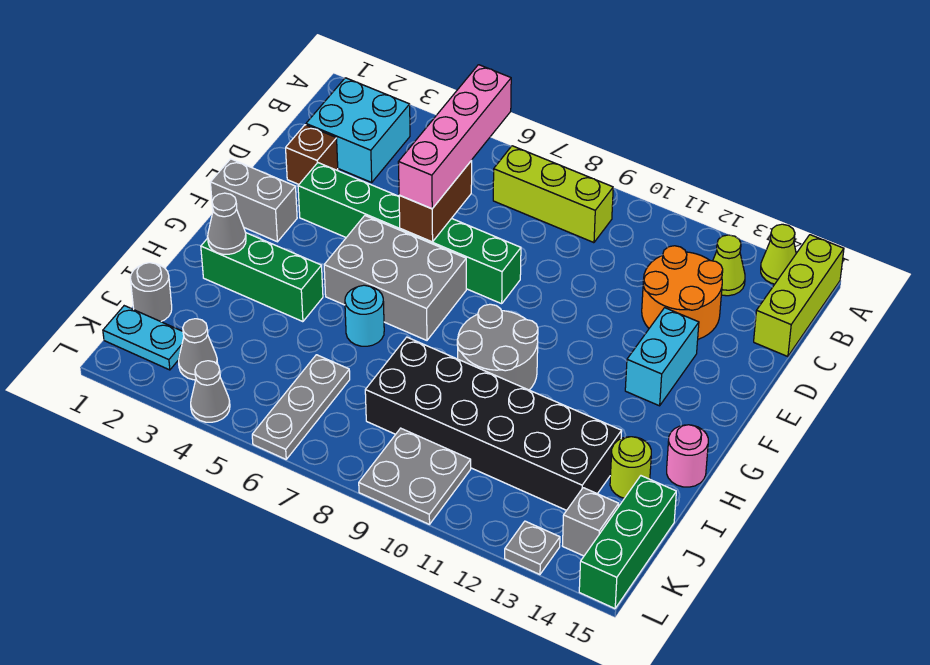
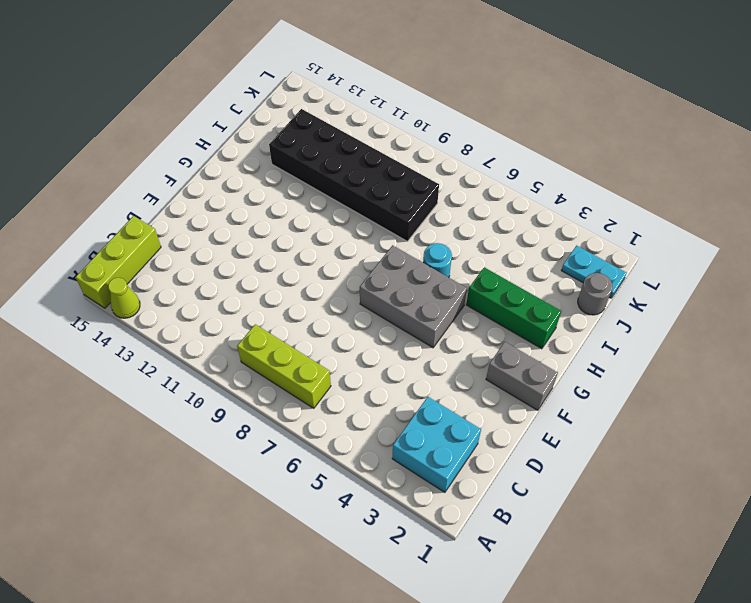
none -> lime 1x1 cone [713,235,745,296]
none -> orange 2x2 round brick [642,246,723,339]
none -> brown 1x1 brick [286,125,338,184]

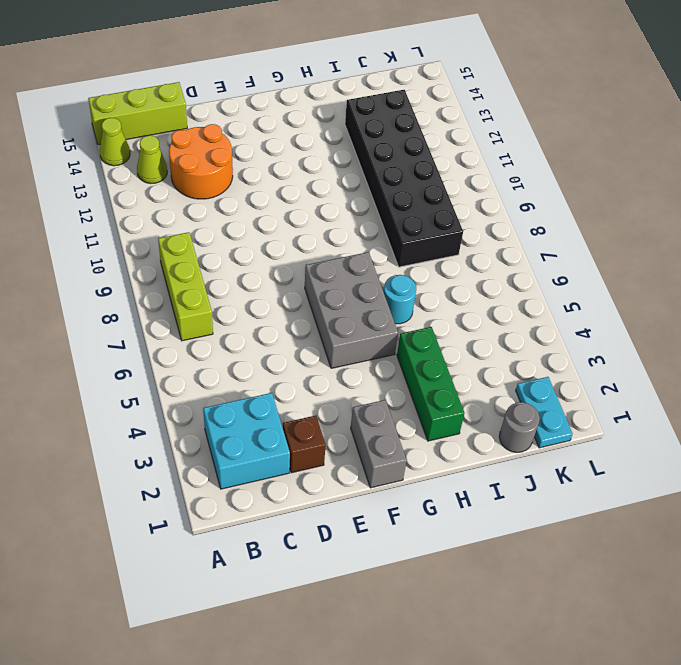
none -> green 1x6 brick [298,163,521,304]
none -> cyan 1x2 brick [625,308,699,406]
none -> grey 2x2 round brick [457,304,538,390]

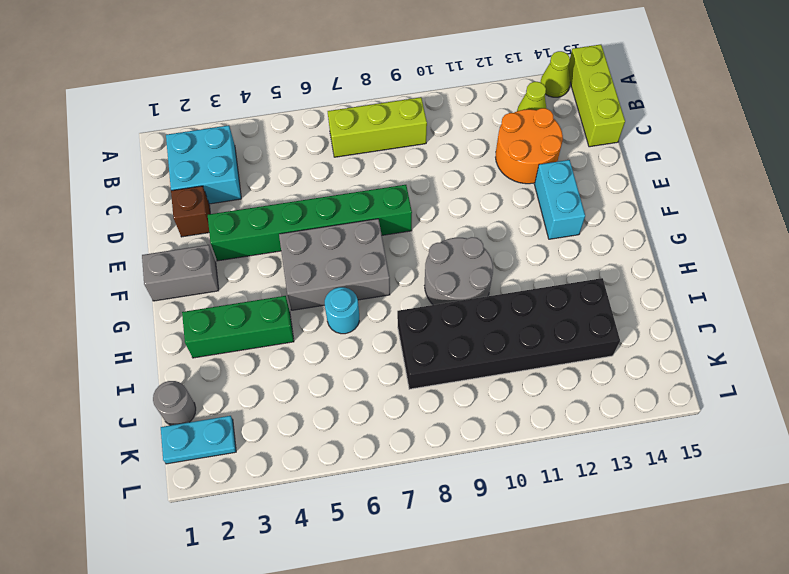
none -> pink 1x1 round brick [667,425,708,487]
none -> lime 1x1 round brick [610,437,651,498]
none -> grey 1x3 plate [252,355,350,459]

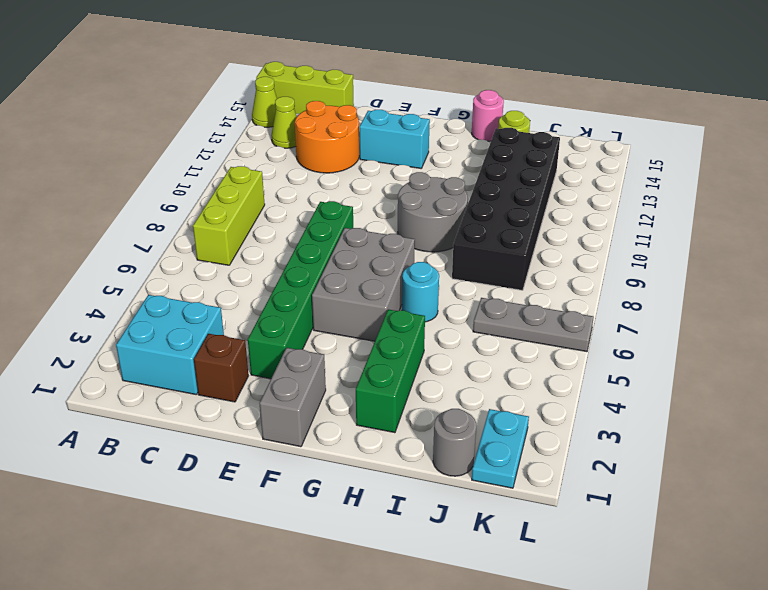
none -> green 1x3 brick [579,476,676,609]
none -> grey 1x1 cone [179,319,218,380]
none -> grey 2x2 plate [359,428,471,524]

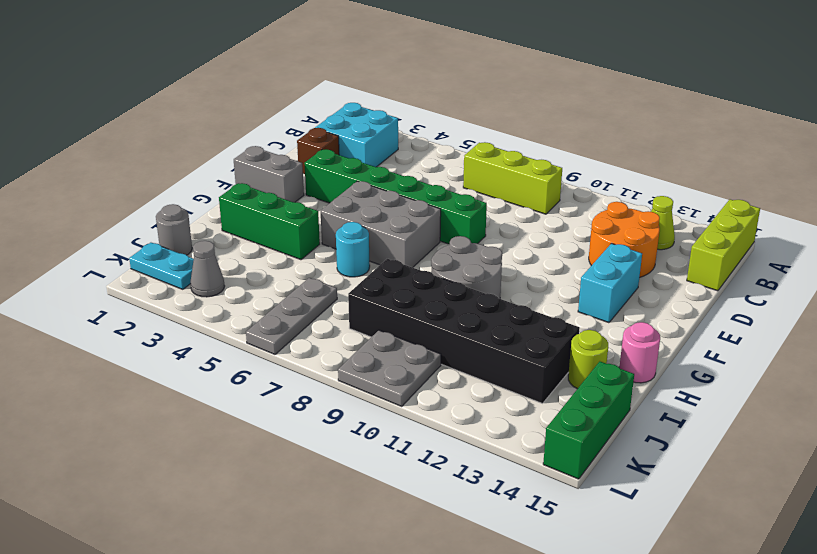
none -> lime 1x1 cone [761,224,796,284]
none -> grey 1x1 brick [562,488,619,556]
none -> grey 1x1 cone [191,361,230,422]

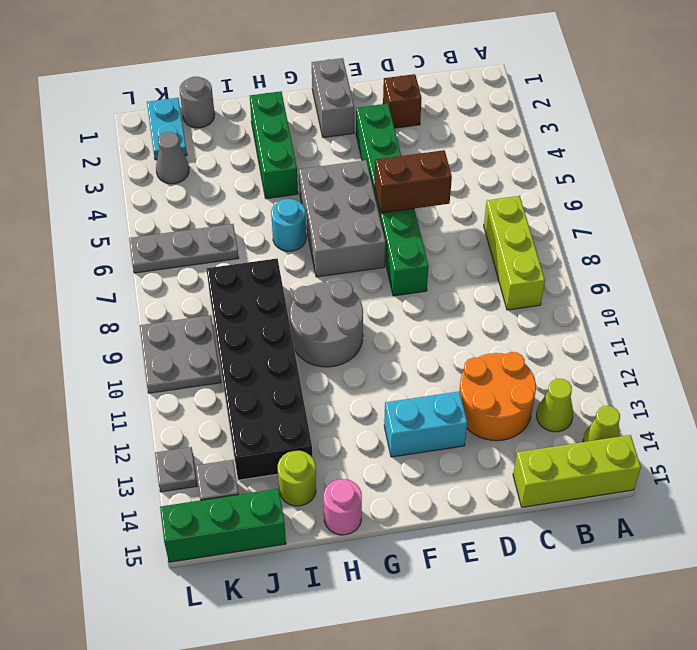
none -> cyan 2x2 brick [306,78,410,182]
none -> grey 1x1 cone [191,361,230,422]
none -> grey 1x1 cone [208,193,246,254]

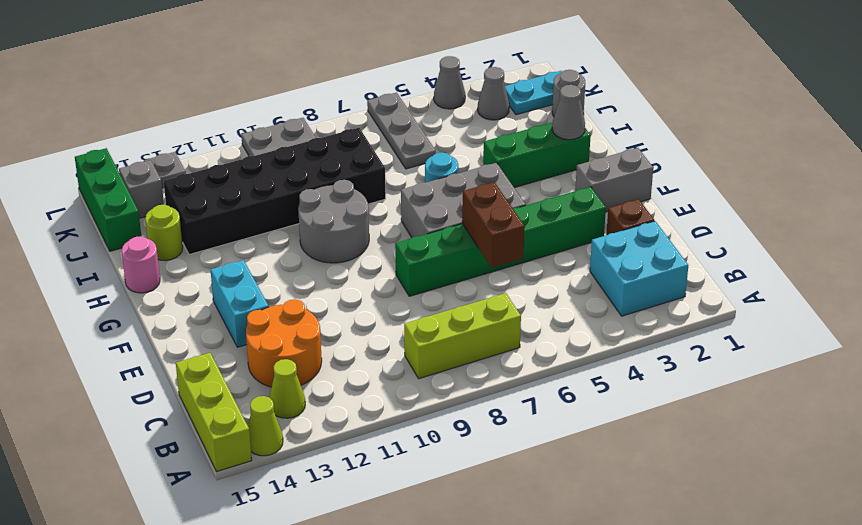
none -> pink 1x4 brick [398,65,511,209]

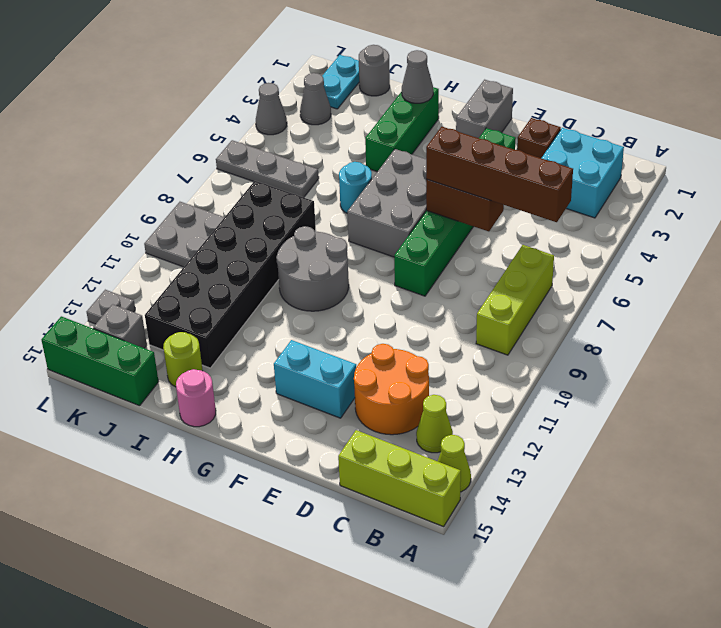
brown 1x4 brick [426,127,573,222] -> pink 1x4 brick [398,65,511,209]

